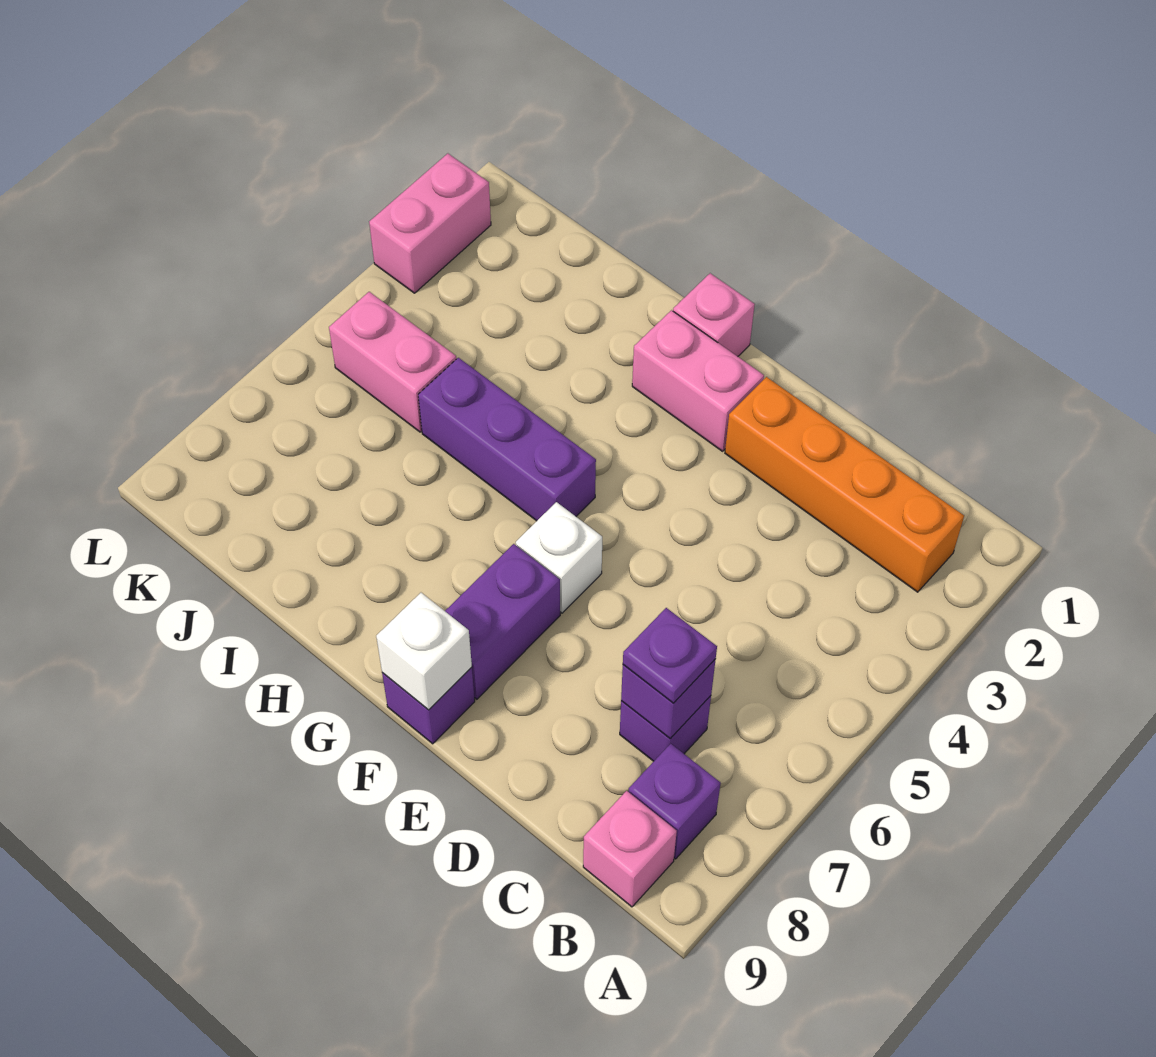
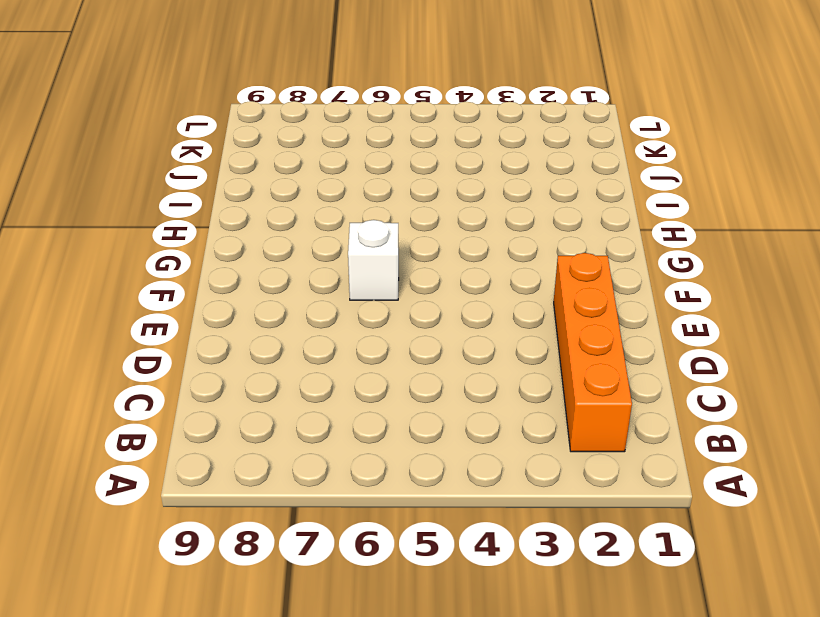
none -> purple 1x1 brick [629,744,721,859]
none -> pink 1x1 brick [583,791,677,907]
none -> purple 1x1 brick [620,696,711,761]

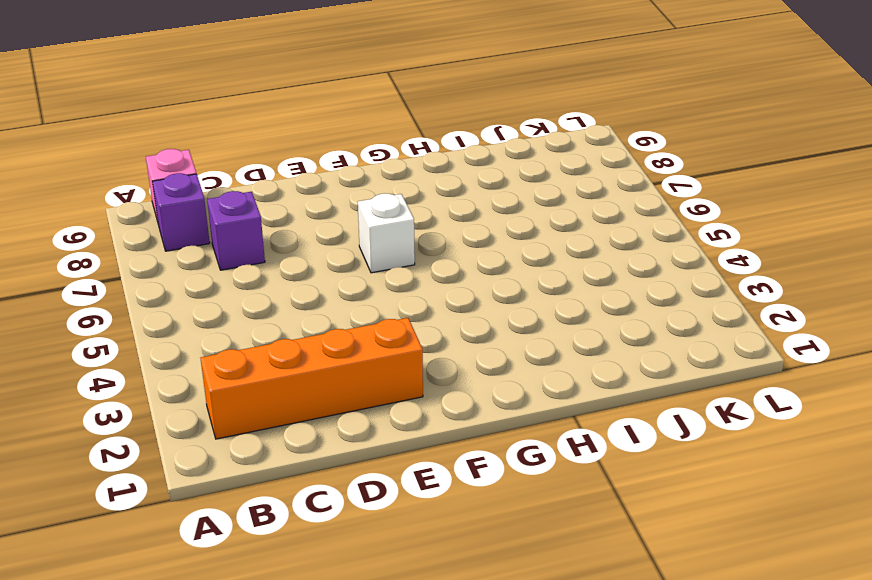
none -> pink 1x2 brick [632,310,764,451]
none -> purple 1x2 brick [445,544,560,699]
none -> purple 1x1 brick [382,667,475,744]

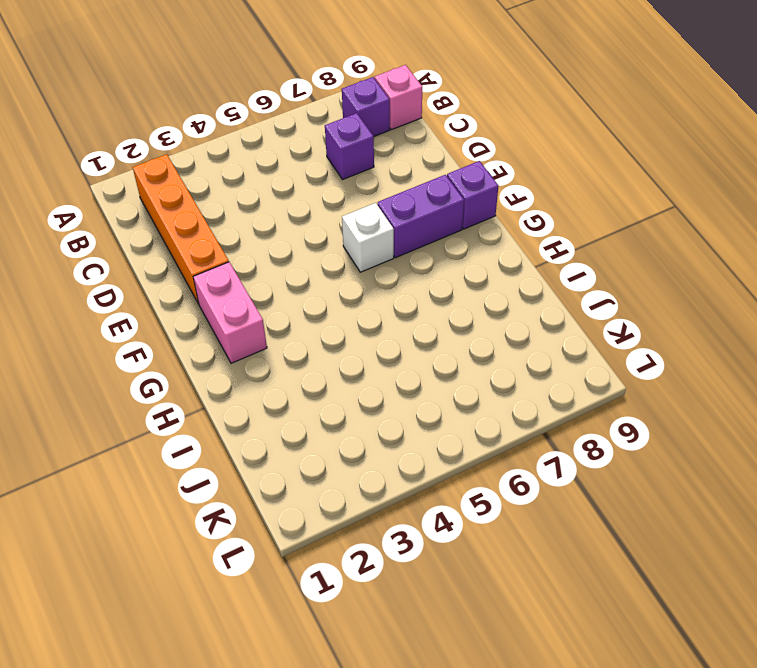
none -> pink 1x1 brick [673,273,755,356]
none -> purple 1x3 brick [418,358,596,521]
none -> pink 1x2 brick [329,292,456,432]

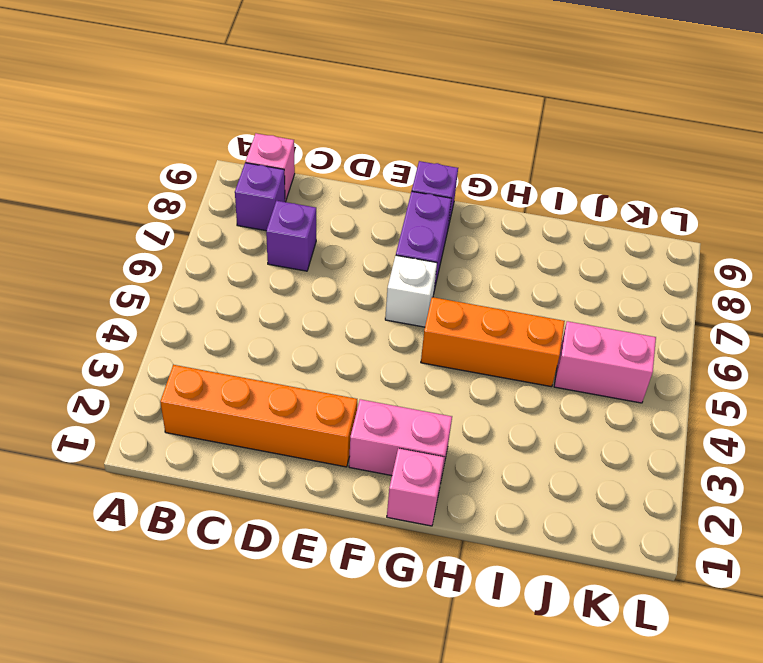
orange 1x3 brick [421,297,565,387] -> purple 1x3 brick [418,358,596,521]
none -> pink 1x2 brick [369,154,491,293]
none -> purple 1x1 brick [621,659,716,739]
none -> white 1x1 brick [376,593,472,710]

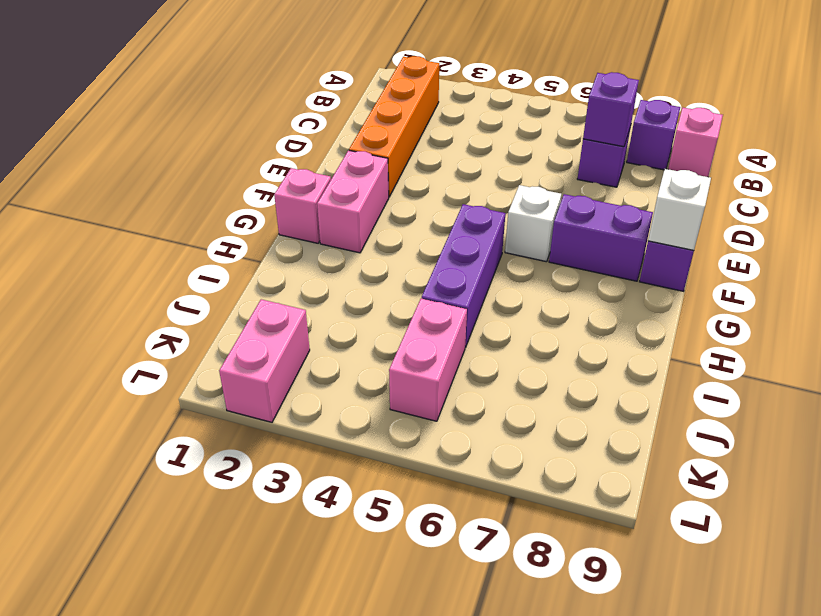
pink 1x2 brick [219,299,310,422] -> pink 1x2 brick turned to [369,154,491,293]
none -> purple 1x1 plate [623,608,717,703]

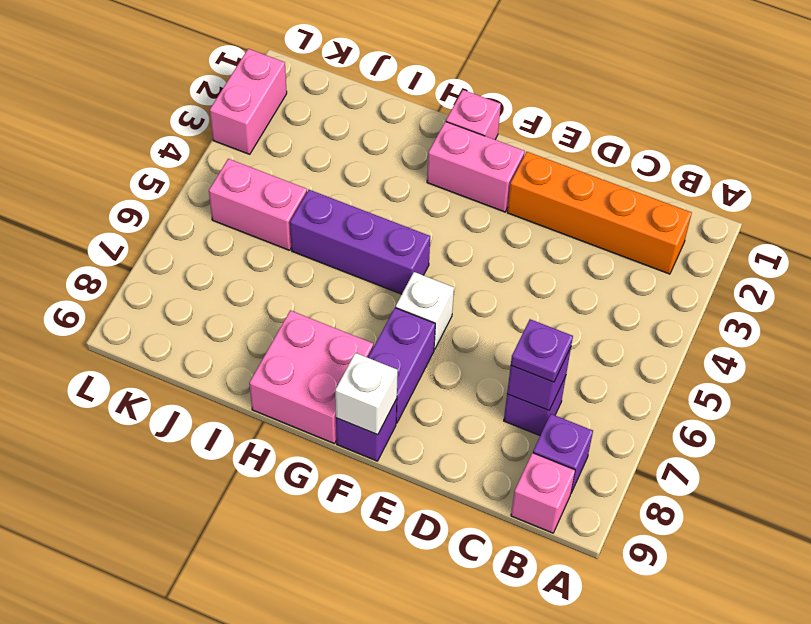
pink 2x2 brick [249,310,373,444] -> none

